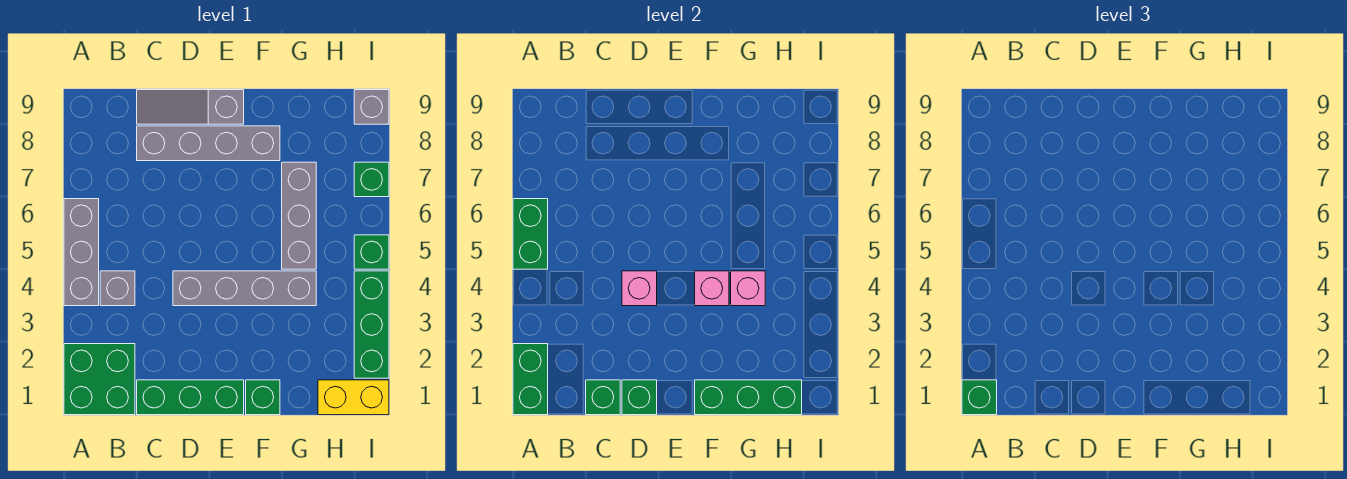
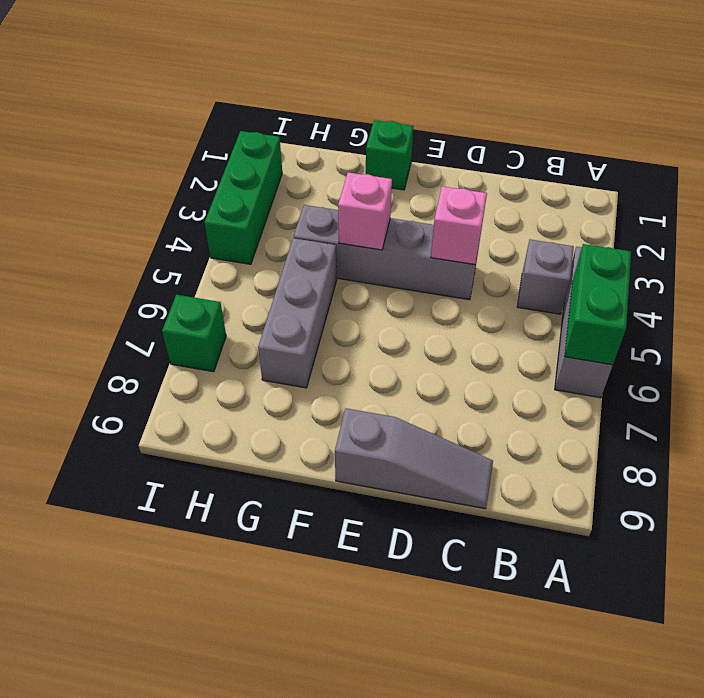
none -> green 2x2 brick [64,344,135,415]
none -> green 1x3 brick [137,380,244,415]
none -> grey 1x4 brick [137,126,280,161]

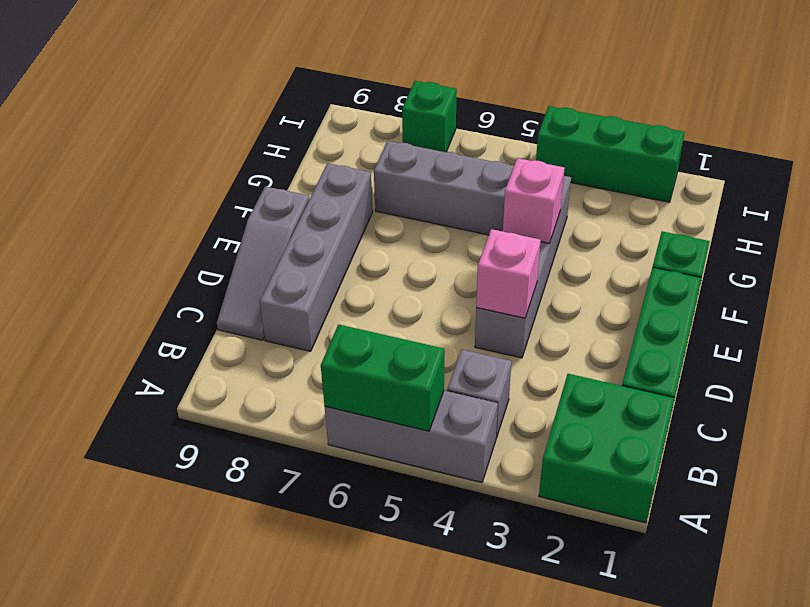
none -> yellow 1x2 brick [318,380,389,415]
none -> green 1x1 brick [354,235,389,269]
none -> grey 1x1 brick [354,90,389,124]

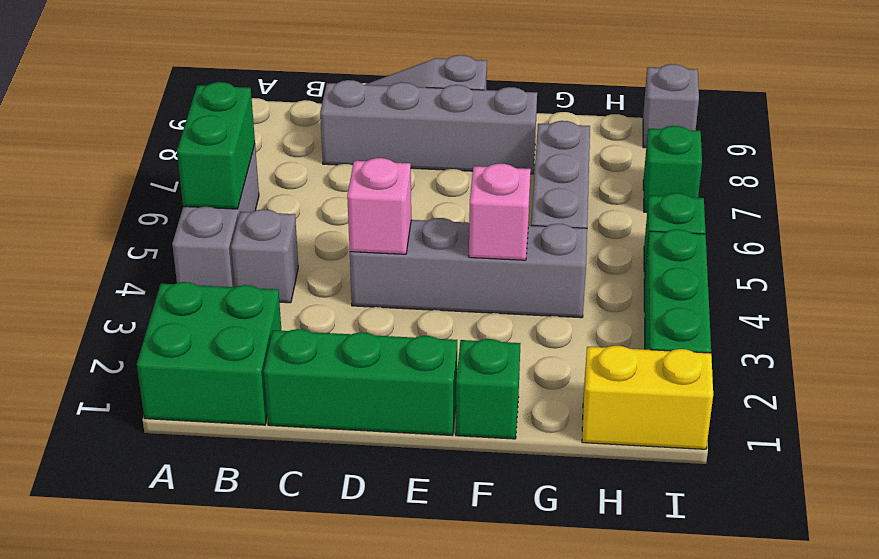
none -> green 1x2 brick [513,344,548,415]
none -> green 1x1 brick [586,380,620,415]
none -> green 1x1 brick [622,380,657,415]

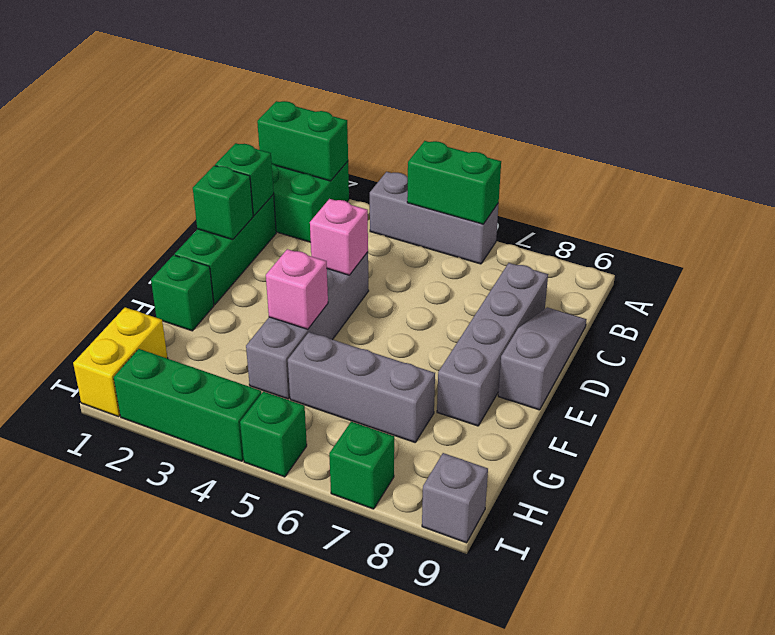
none -> grey 1x1 brick [100,271,135,306]
none -> green 1x3 brick [695,380,802,415]
none -> pink 1x1 brick [731,271,765,306]

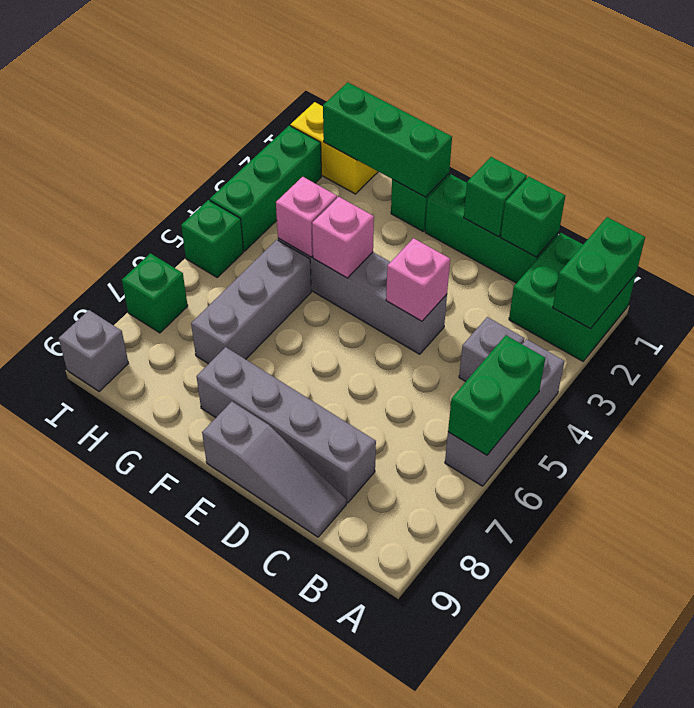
none -> green 1x1 brick [962,380,997,415]

